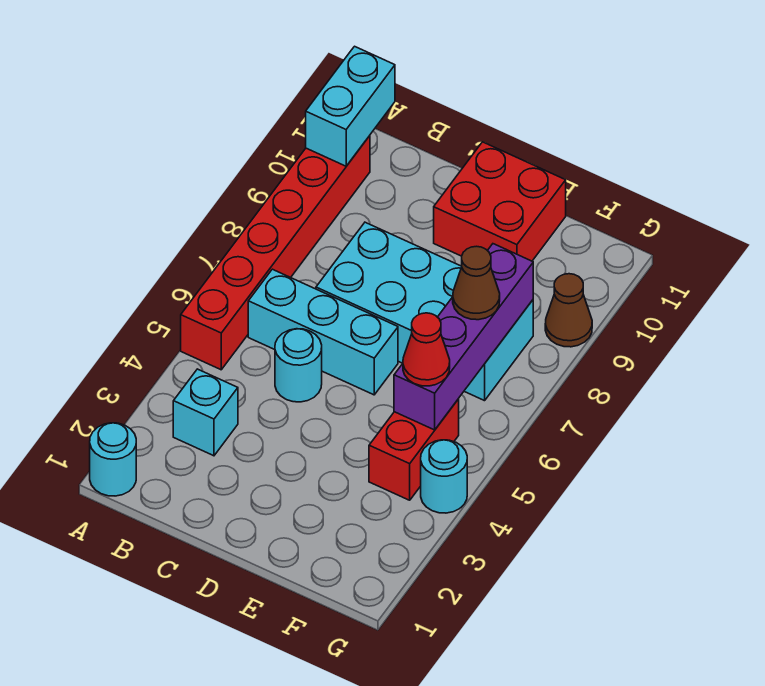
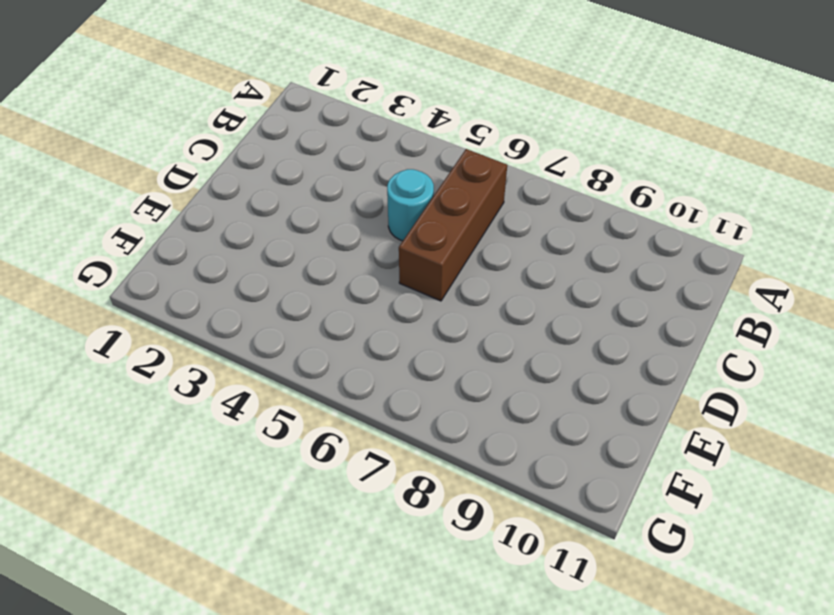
brown 1x3 brick [399,149,507,301] -> cyan 1x3 brick [248,269,398,395]
none -> cyan 1x1 round brick [90,423,136,496]
none -> red 1x6 brick [181,136,370,370]
none -> cyan 1x1 brick [173,369,238,456]

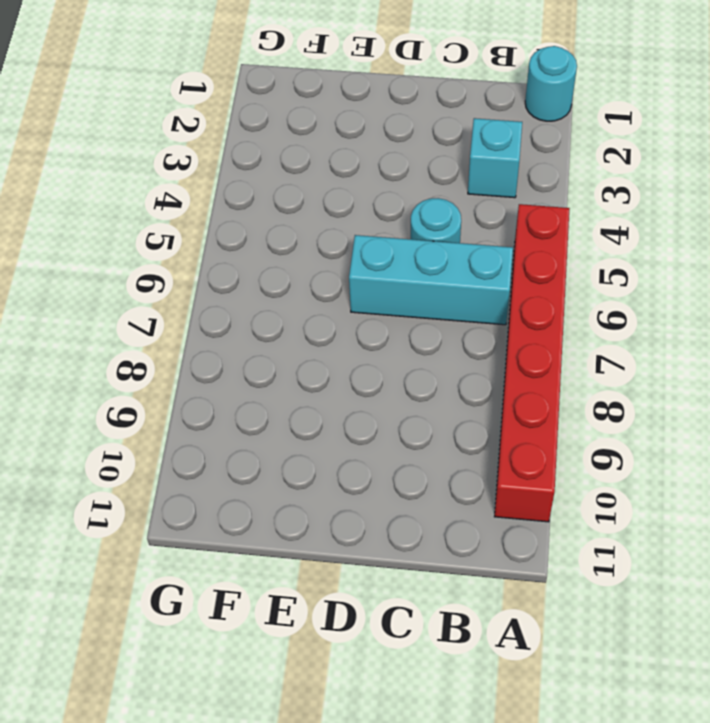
none -> cyan 2x4 brick [316,222,533,401]
none -> red 2x2 brick [434,142,566,261]
none -> red 1x2 brick [369,399,459,500]

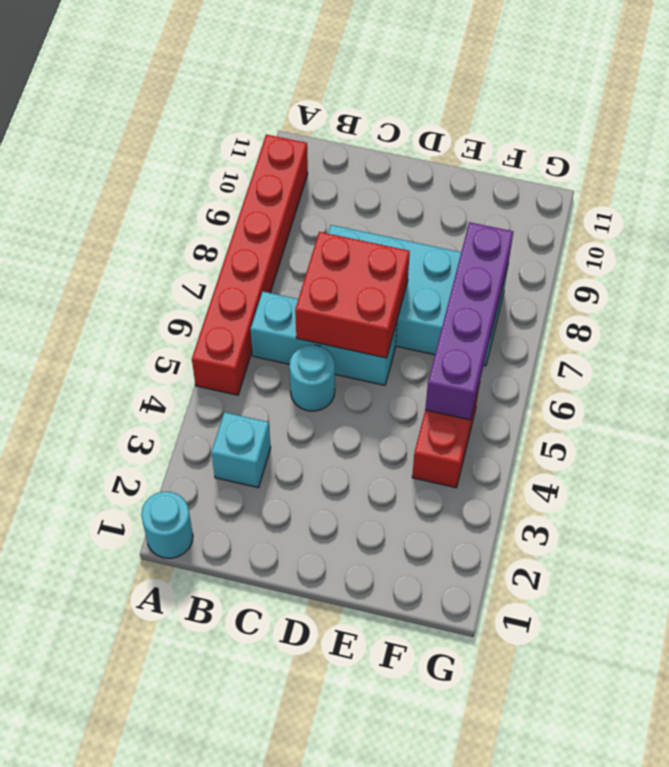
red 2x2 brick [295,232,410,358] -> red 2x2 brick moved to [434,142,566,261]
none -> cyan 1x1 round brick [421,440,467,513]
none -> brown 1x1 cone [545,274,592,347]
none -> cyan 1x2 brick [306,46,395,166]

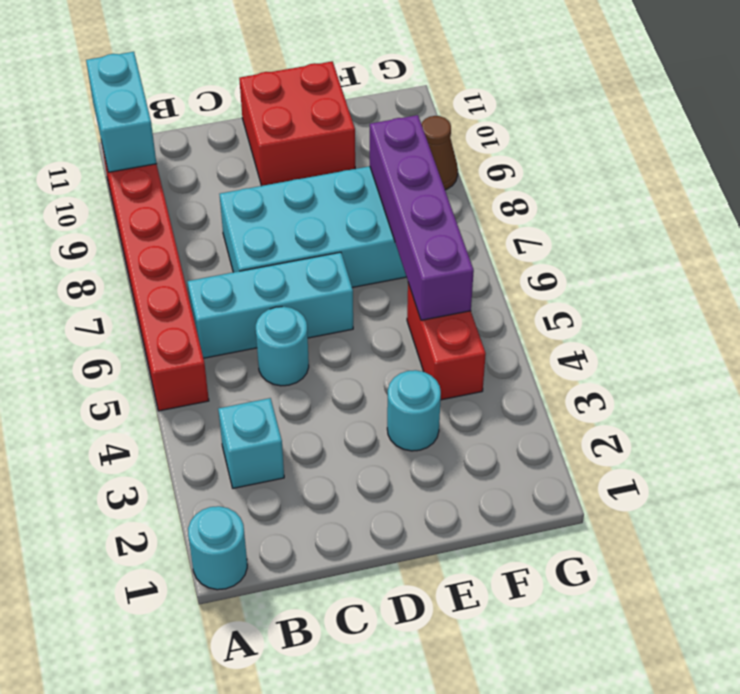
cyan 1x1 round brick [387,370,441,451] -> cyan 1x1 round brick moved to [421,440,467,513]
none -> red 1x1 cone [403,313,450,386]
none -> brown 1x1 cone [453,246,500,320]

